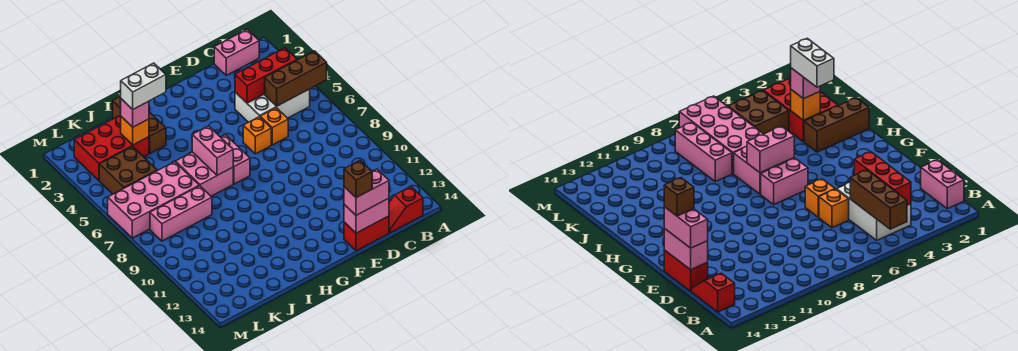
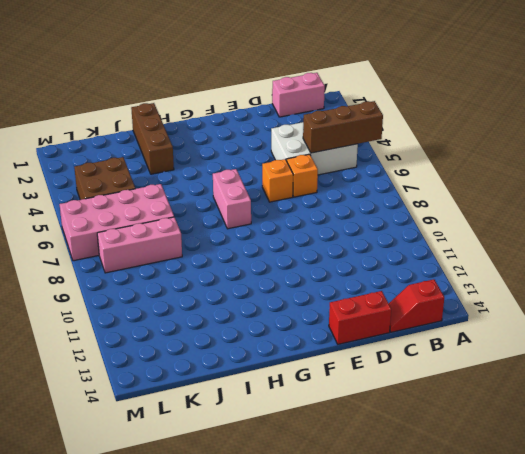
none -> pink 2x2 brick [176,152,233,196]
none -> red 2x3 brick [74,115,149,180]
none -> red 1x3 brick [235,48,297,103]

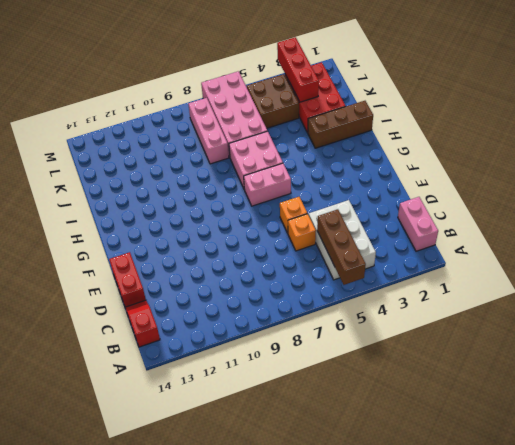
red 1x3 brick [277,37,319,102] -> red 1x3 brick moved to [235,48,297,103]
none -> pink 1x2 brick [344,198,389,233]
none -> pink 1x2 brick [192,126,233,175]
none -> orange 1x1 brick [121,117,149,145]

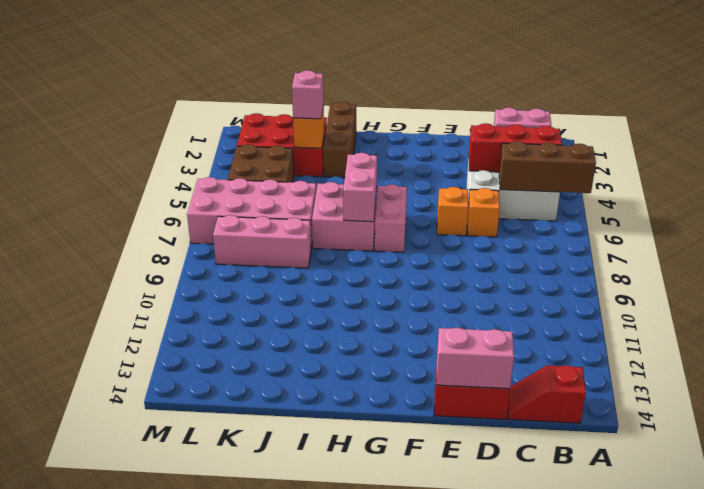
none -> pink 1x2 brick [344,169,389,215]
none -> brown 1x1 brick [344,160,372,198]
none -> white 1x2 brick [121,63,166,109]

